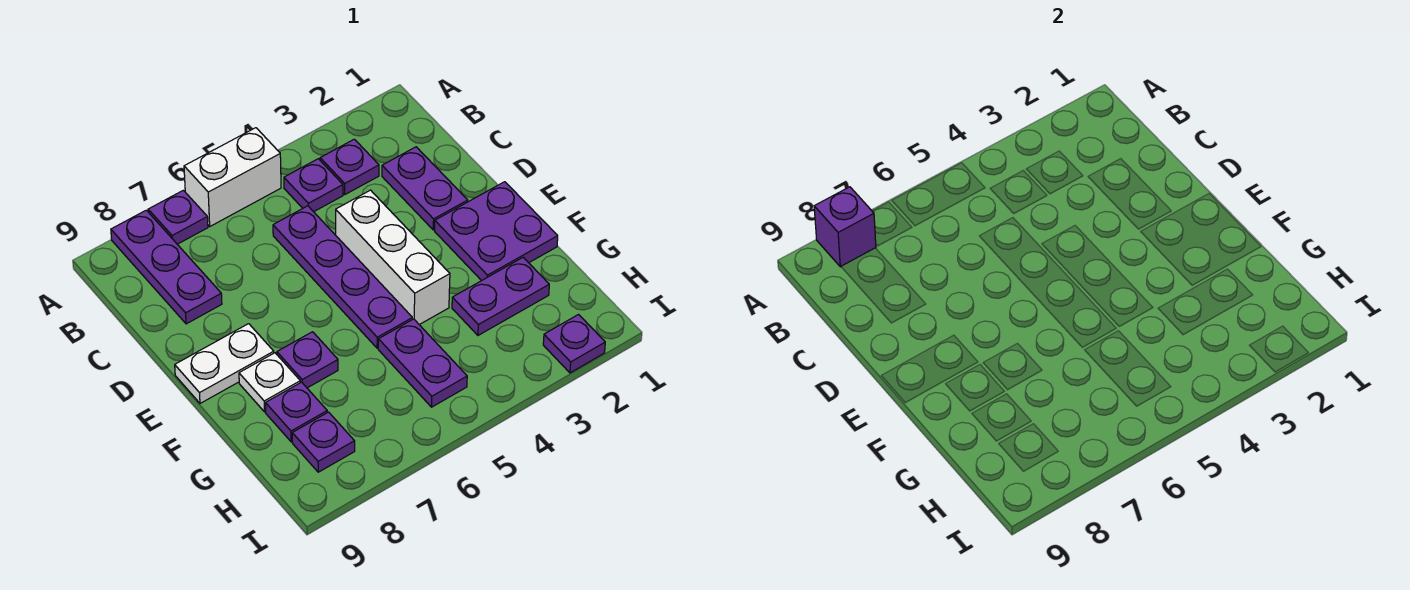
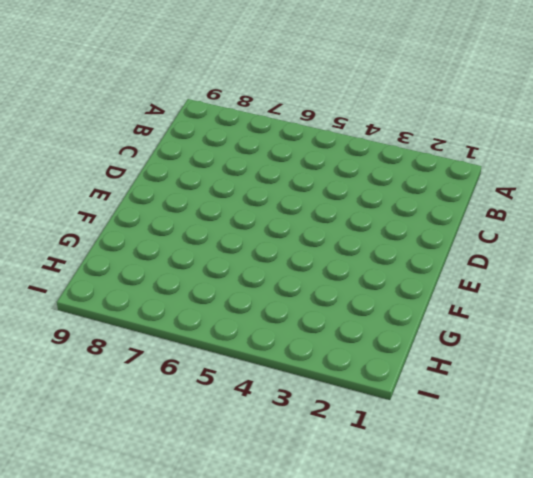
none -> white 1x2 brick [184,128,281,226]
none -> purple 1x1 plate [148,190,208,244]
none -> purple 1x3 plate [111,210,222,324]

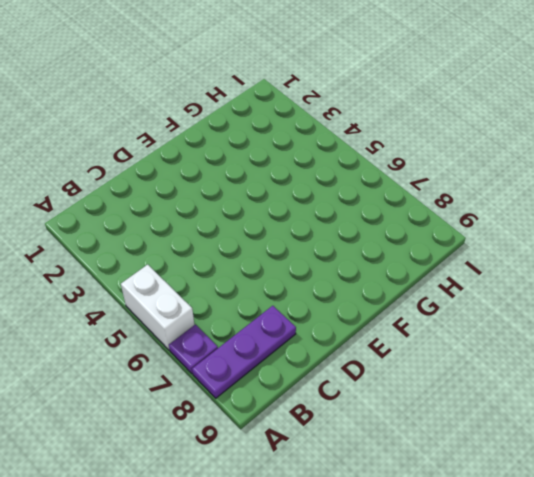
none -> purple 1x1 plate [320,139,379,194]
none -> purple 1x1 plate [284,159,343,212]
none -> purple 1x2 plate [382,147,468,230]

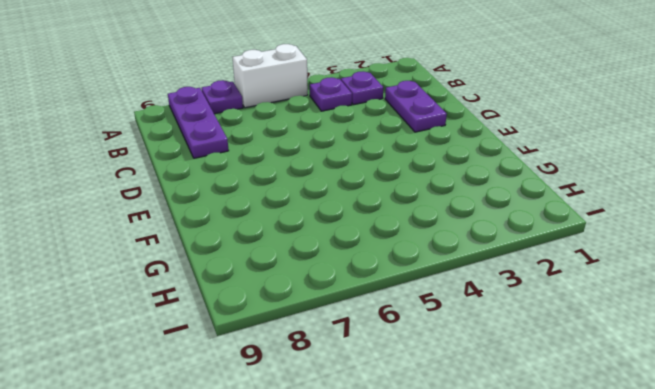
none -> purple 1x4 plate [273,206,412,348]
none -> white 1x3 brick [336,190,450,325]
none -> purple 2x2 plate [435,182,558,281]

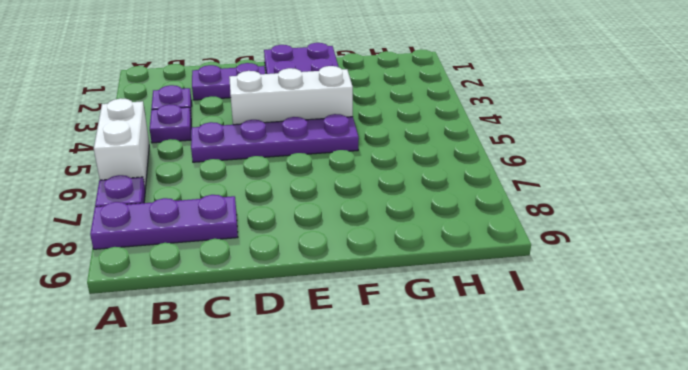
none -> white 1x2 plate [175,324,274,403]
none -> purple 1x1 plate [277,332,338,388]
none -> white 1x1 plate [239,353,300,412]

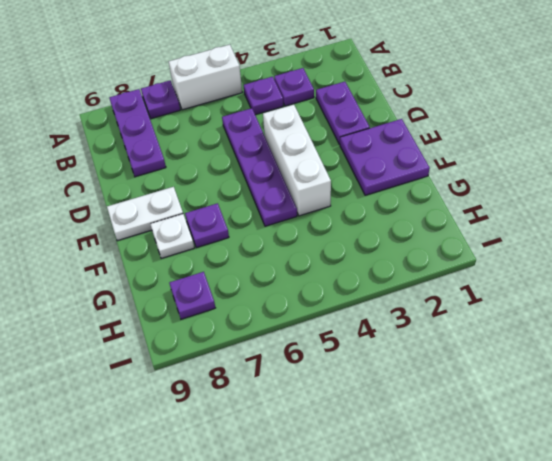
none -> purple 1x2 plate [452,257,549,335]
none -> purple 1x2 plate [378,319,467,407]
none -> purple 1x1 plate [266,382,327,442]

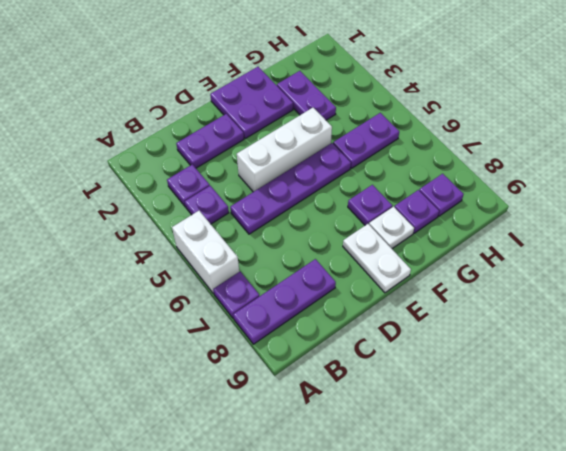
none -> purple 1x1 plate [543,315,605,373]
none -> purple 1x1 brick [814,187,876,267]

